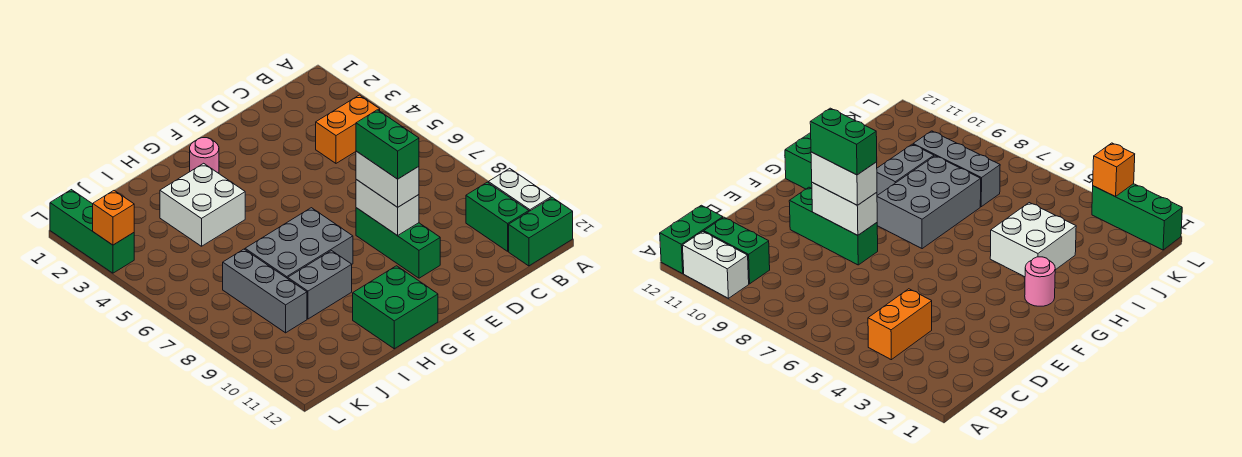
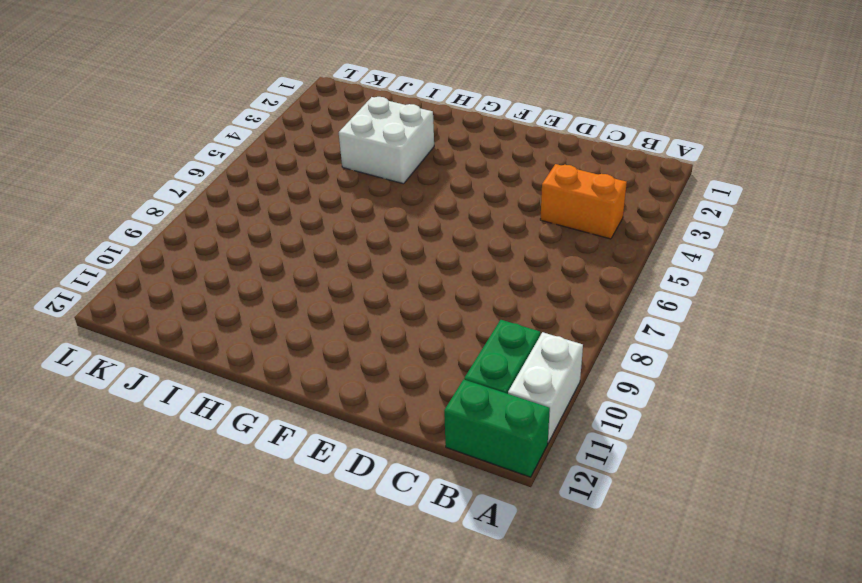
none -> green 1x3 brick [356,208,440,278]
none -> pink 1x1 round brick [190,138,219,173]
none -> grey 2x3 brick [245,208,353,279]

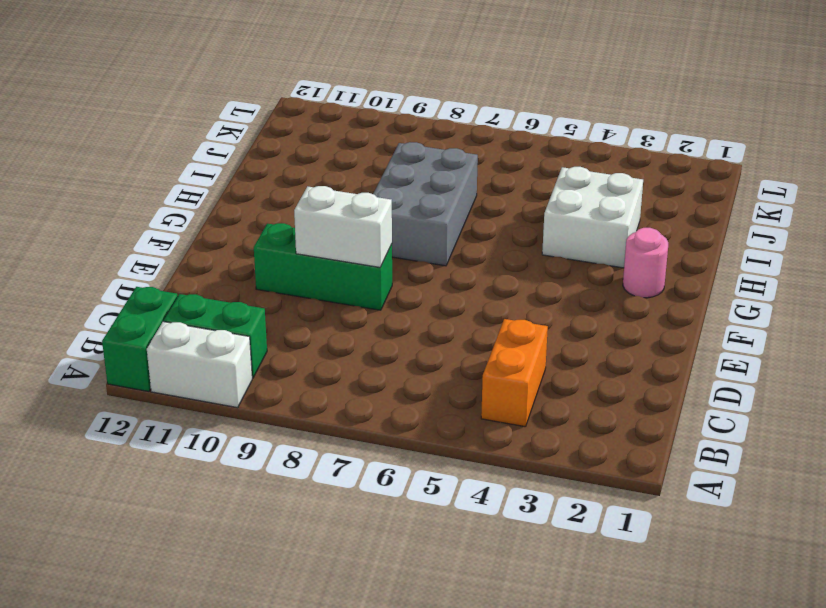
none -> green 2x2 brick [353,266,438,349]
none -> grey 1x2 brick [288,251,352,319]
none -> grey 1x3 brick [223,249,307,333]

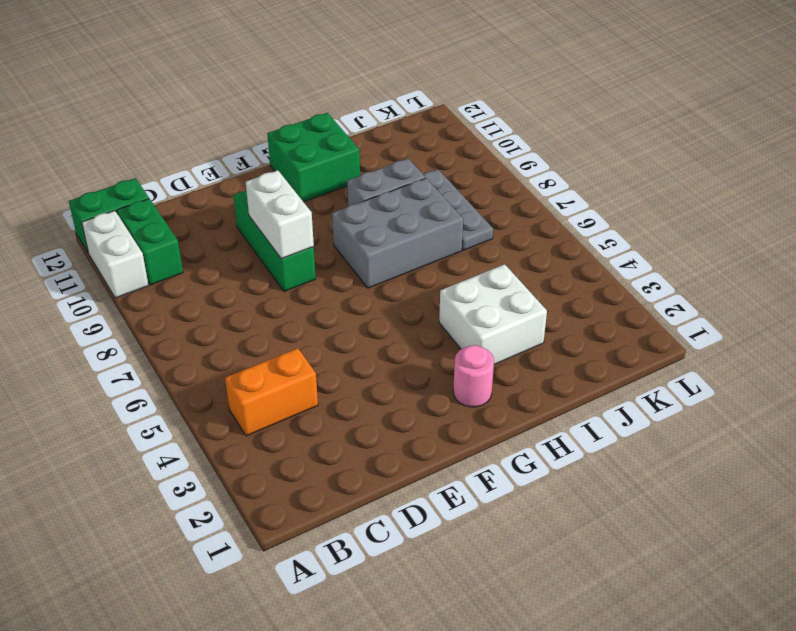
grey 1x3 plate [423,169,493,250] -> grey 1x3 brick [223,249,307,333]
none -> green 1x3 brick [50,190,134,273]
none -> orange 1x1 brick [93,190,134,245]
none -> white 1x2 brick [356,151,419,207]

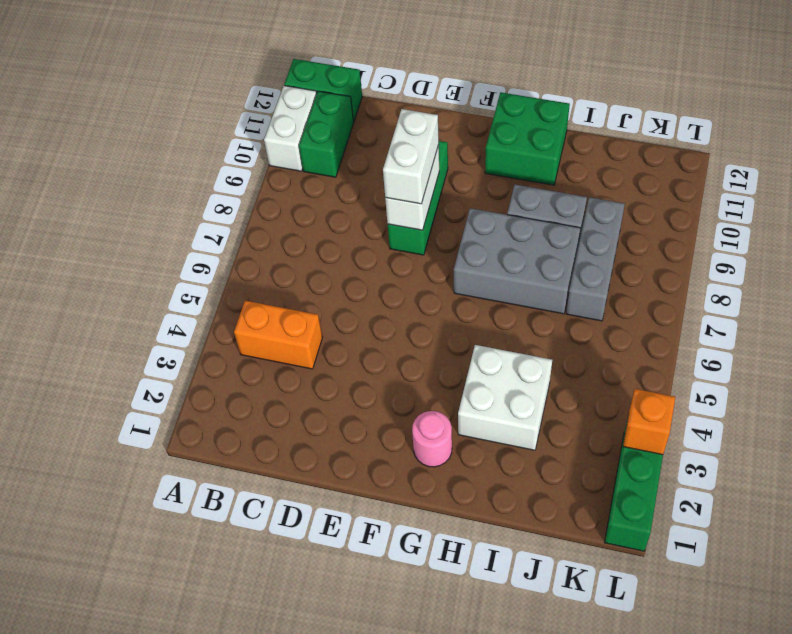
none -> green 1x2 brick [356,110,419,179]

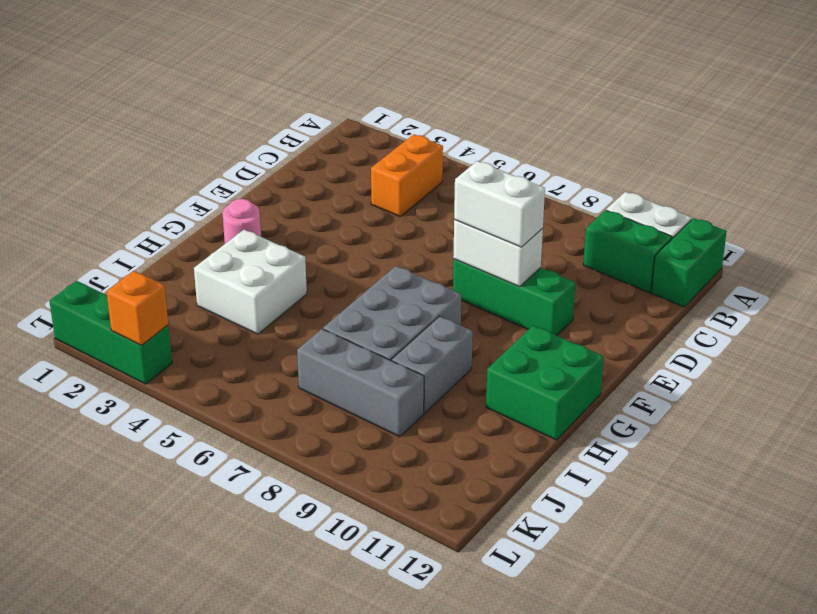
none -> green 1x2 brick [356,110,419,179]

